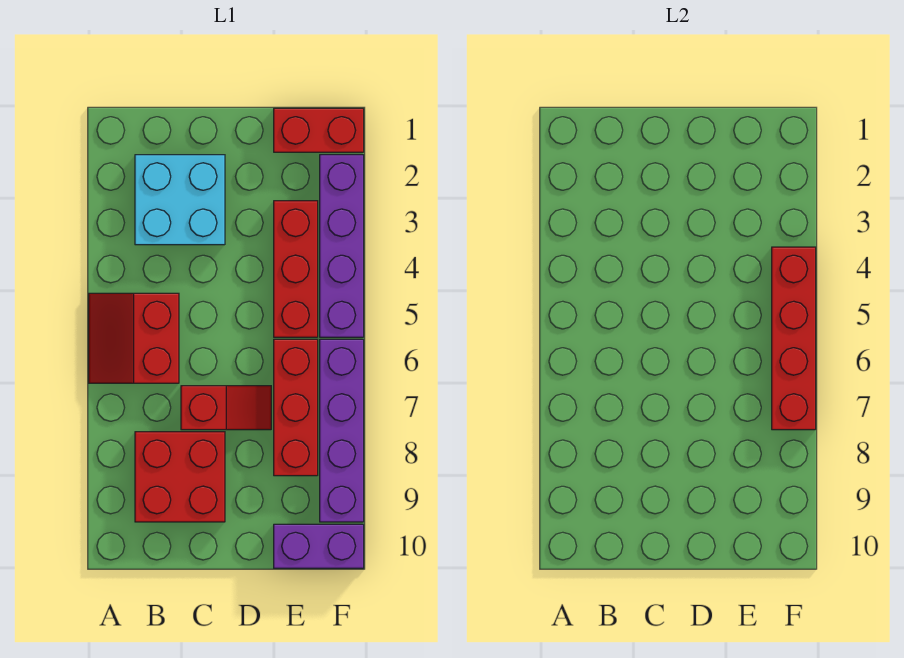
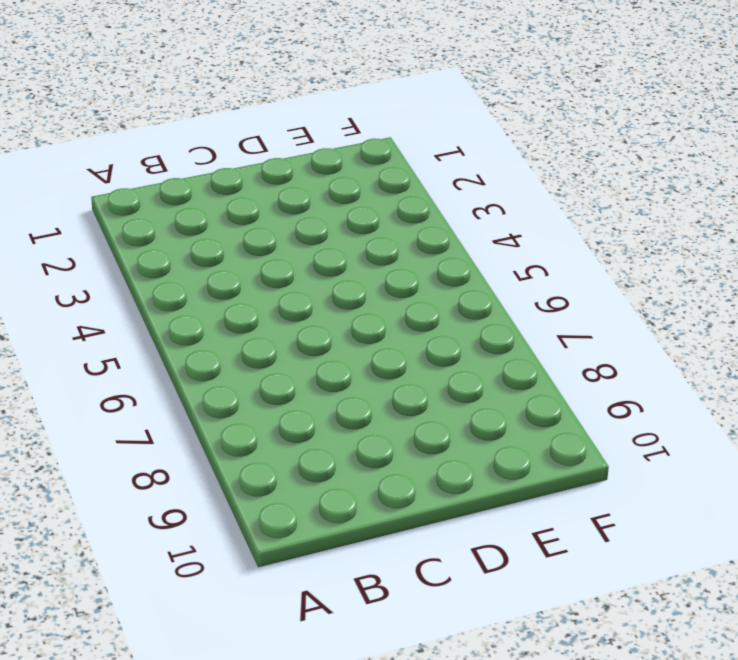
none -> red 2x2 slope [89,293,179,383]
none -> cyan 2x2 brick [135,155,225,245]

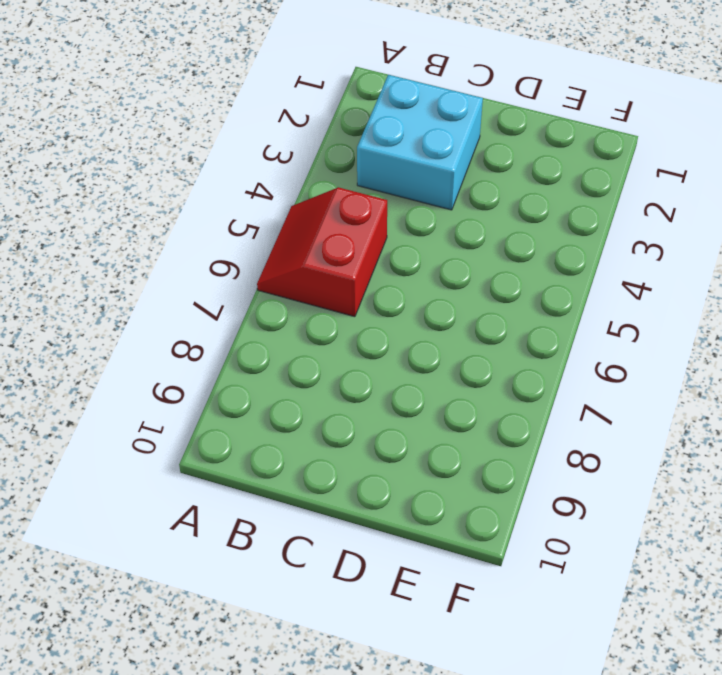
none -> red 2x2 brick [135,432,225,522]
none -> red 1x2 slope [181,386,271,430]

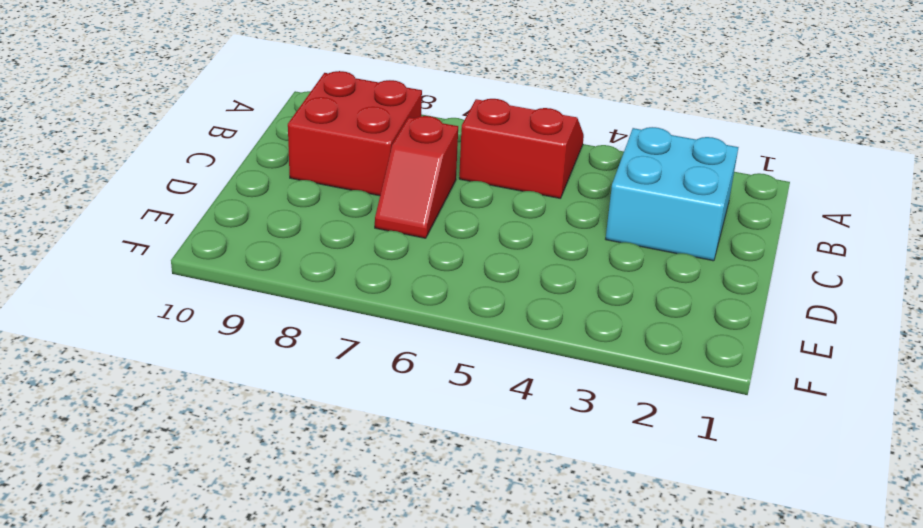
none -> red 1x2 brick [274,108,364,152]
none -> red 1x3 brick [274,201,318,337]

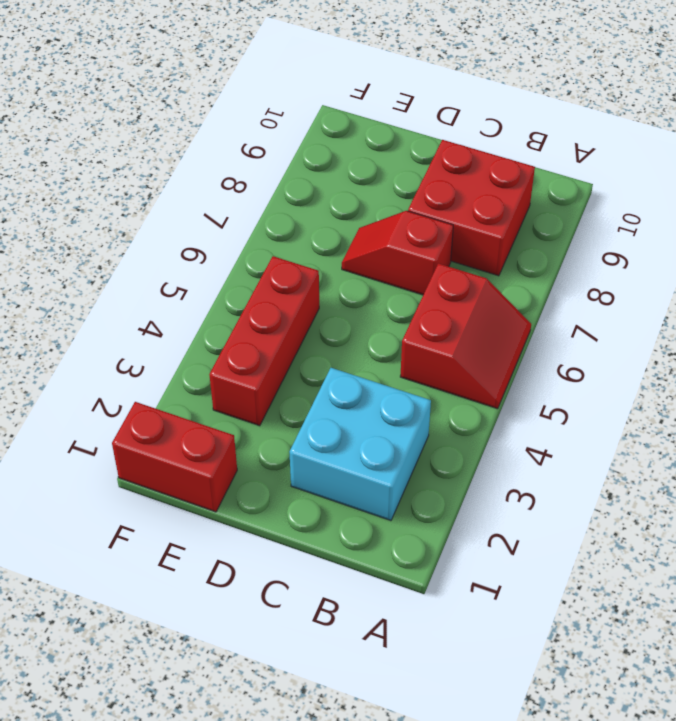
none -> red 1x3 brick [274,339,318,476]
none -> purple 1x2 brick [274,524,364,568]

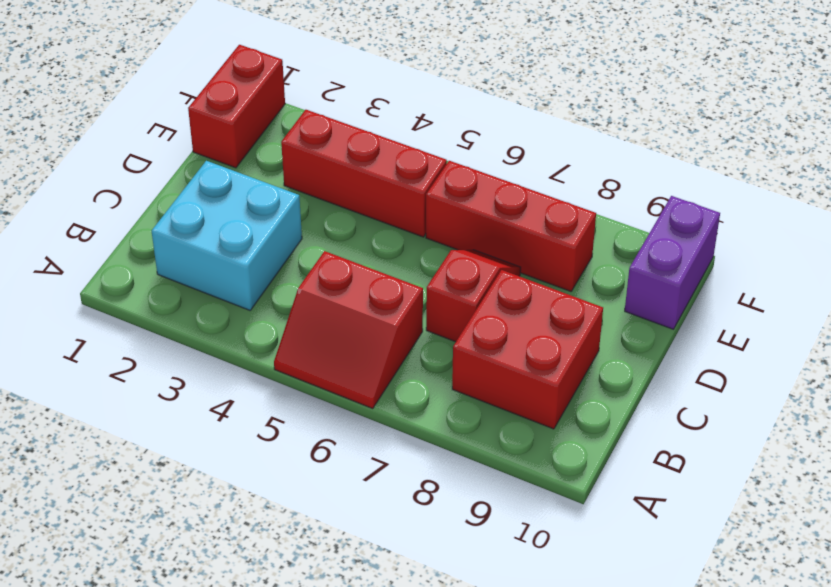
none -> purple 1x4 brick [320,155,364,337]
none -> purple 1x4 brick [320,339,364,522]

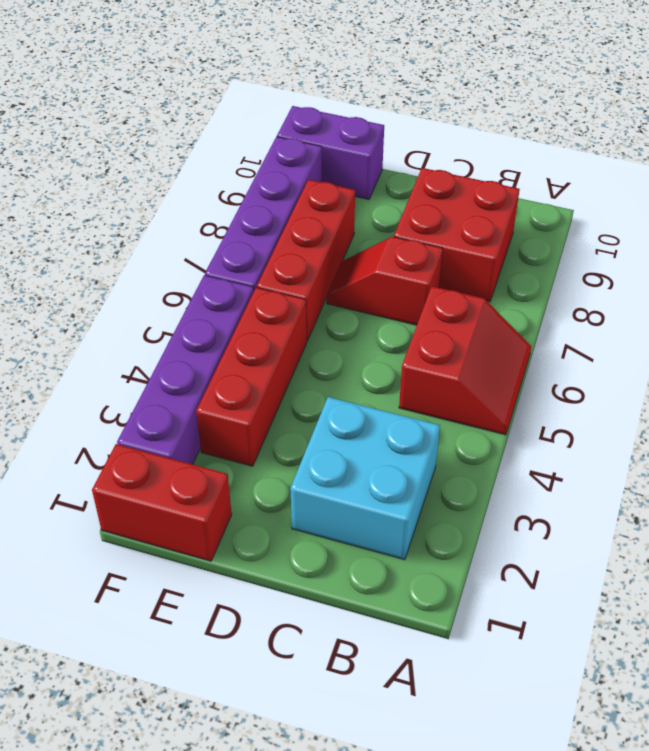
none -> red 1x4 brick [772,247,816,430]

